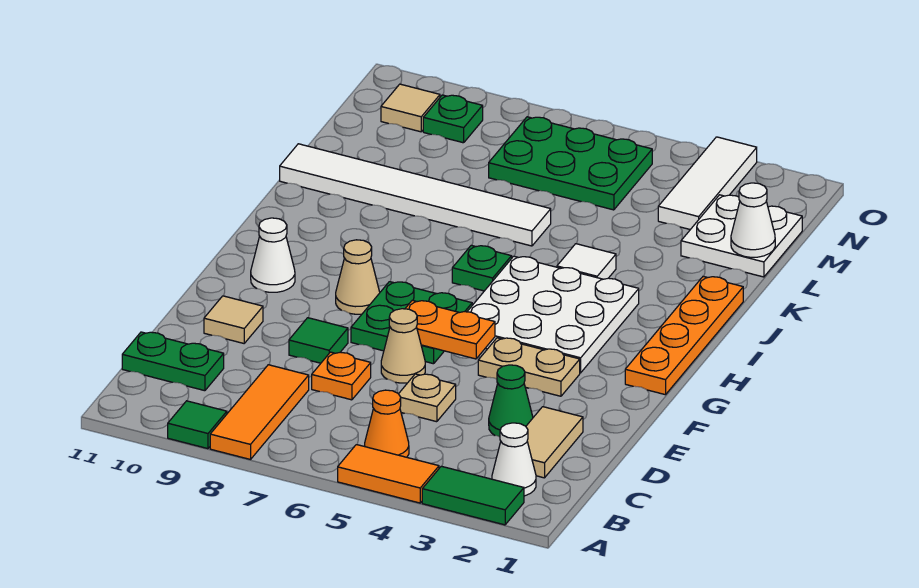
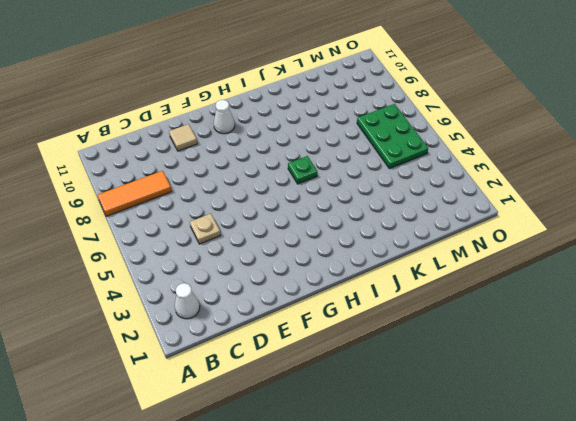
none -> green 1x2 tile [422,466,524,525]
none -> orange 1x2 tile [338,445,439,503]
none -> green 1x1 tile [168,401,227,449]
none -> orange 1x1 cone [365,390,409,457]

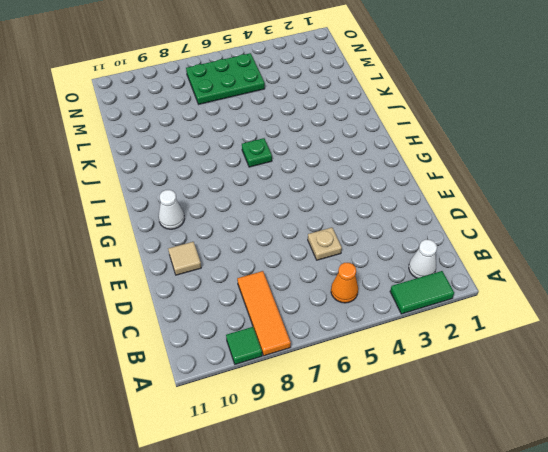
none -> orange 1x2 tile [338,445,439,503]
none -> tan 1x2 tile [526,407,583,478]
none -> green 1x2 plate [122,332,224,391]
none -> green 1x1 cone [489,365,533,437]

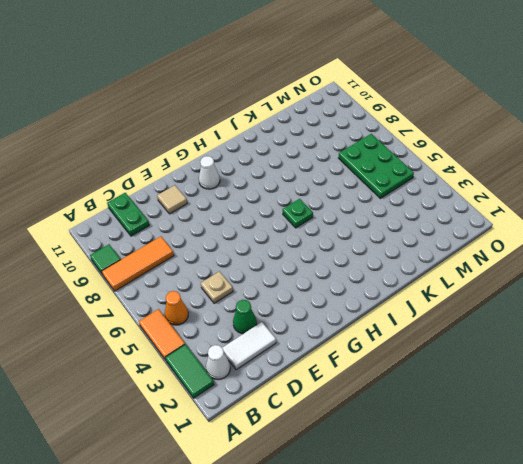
white 1x2 tile [222,322,276,370] -> tan 1x2 tile [526,407,583,478]
none -> orange 1x1 plate [312,352,371,400]
none -> tan 1x1 cone [381,309,425,383]
none -> green 1x1 tile [289,318,348,363]
none -> tan 1x2 plate [478,338,580,396]

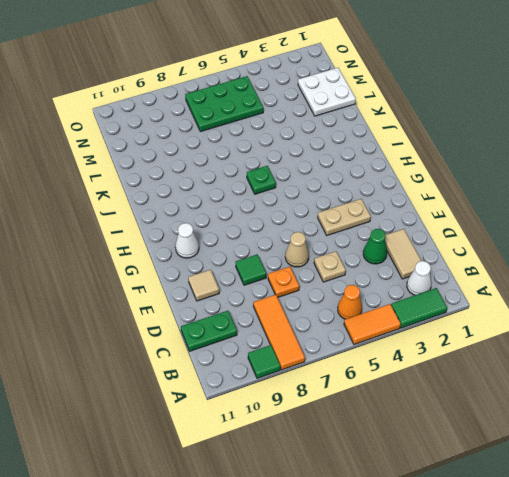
none -> green 2x2 plate [351,282,472,364]
none -> orange 1x4 plate [625,276,743,395]
none -> white 3x3 plate [467,256,639,373]
none -> tan 1x1 cone [336,240,380,314]

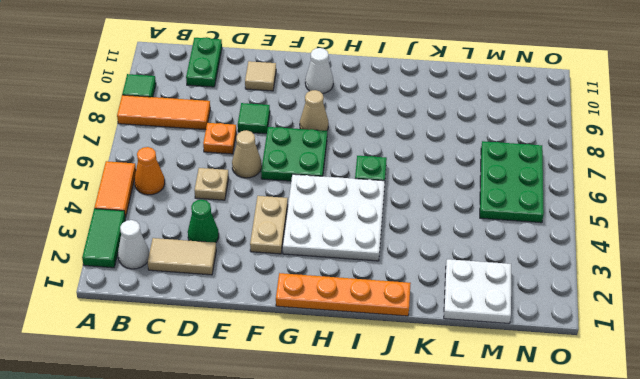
none -> white 1x1 tile [557,244,616,279]
none -> white 1x6 tile [280,144,551,246]
none -> white 1x3 tile [658,137,757,230]
none -> green 1x1 plate [423,95,483,143]

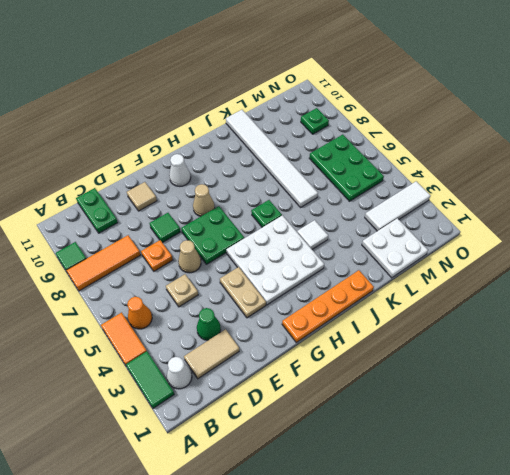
none -> tan 1x1 tile [381,84,440,132]
none -> orange 1x2 plate [405,300,495,359]
none -> white 1x1 cone [731,183,775,257]

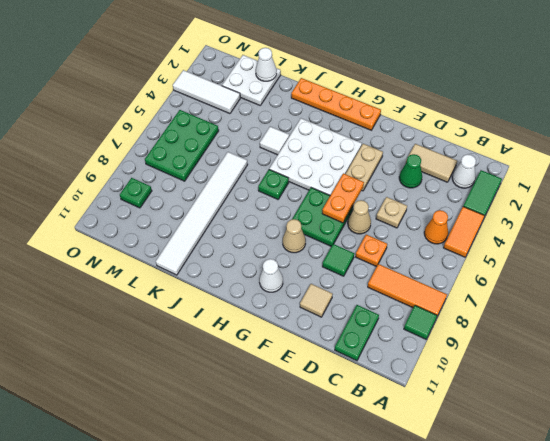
none -> tan 1x1 tile [381,84,440,132]

